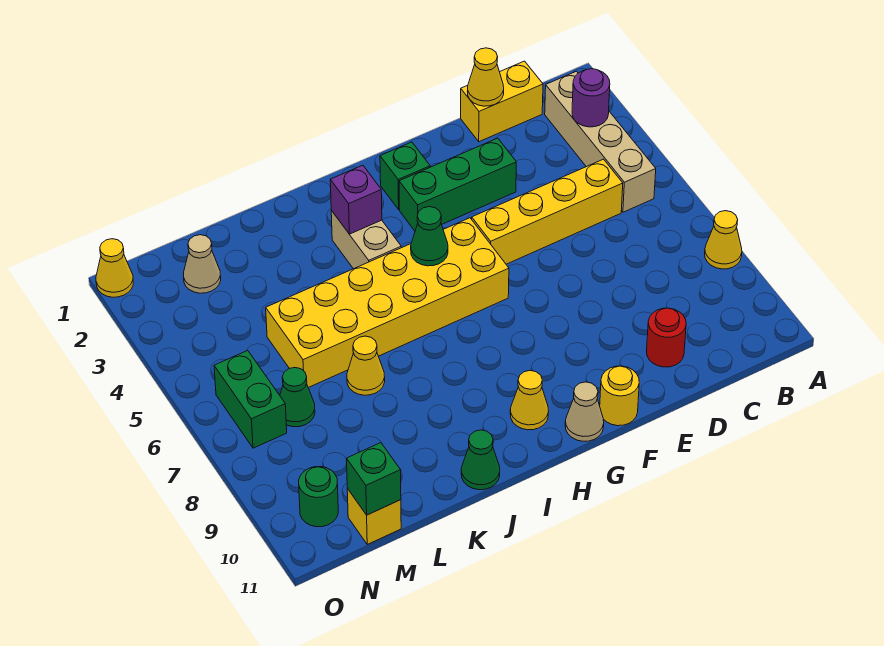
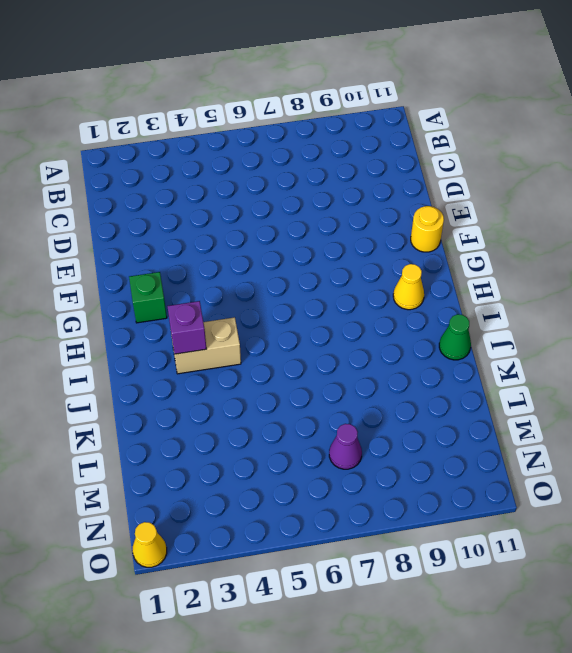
purple 1x1 cone [329,424,362,469] -> green 1x1 cone [280,368,315,427]
none -> yellow 1x1 cone [705,211,742,269]
none -> tan 1x4 brick [545,71,656,212]
none -> yellow 1x2 brick [461,61,543,142]

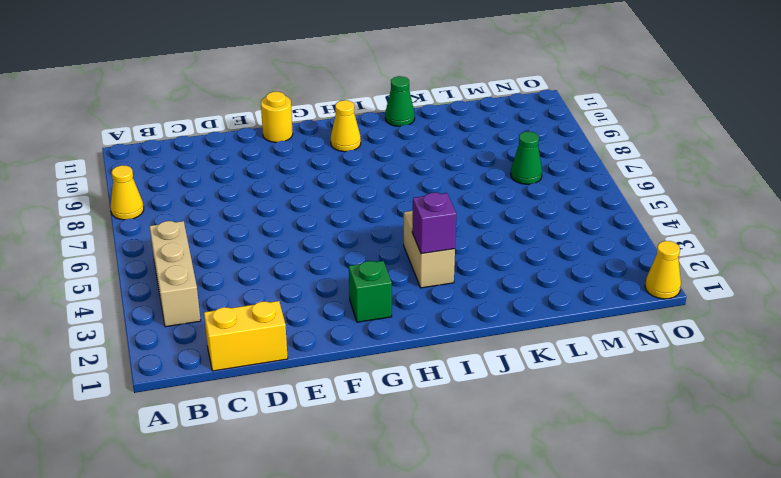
tan 1x3 brick [149,221,201,327] -> tan 1x4 brick [545,71,656,212]
none -> yellow 1x4 brick [472,159,623,264]
none -> red 1x1 round brick [647,308,686,367]
none -> green 1x3 brick [399,138,516,231]

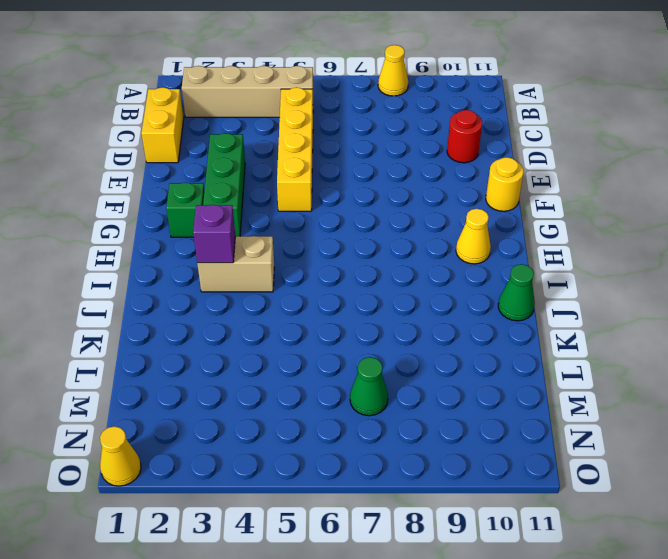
none -> yellow 2x6 brick [266,218,509,388]
none -> tan 1x1 cone [565,382,604,441]
none -> yellow 1x1 cone [347,336,385,395]

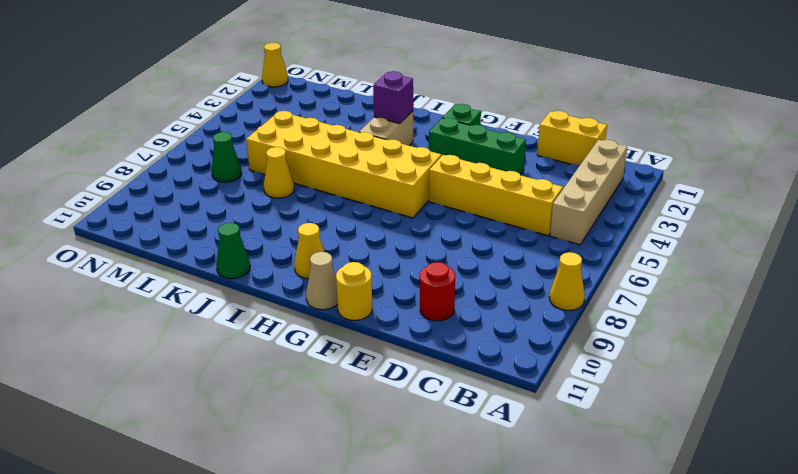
none -> tan 1x1 cone [184,235,221,293]
none -> yellow 1x1 brick [347,489,401,544]
none -> green 1x2 brick [214,351,287,448]

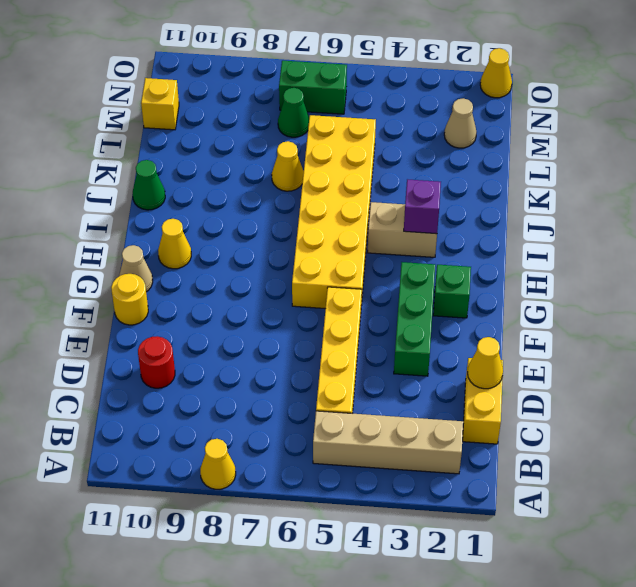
none -> green 1x1 round brick [299,466,338,527]
none -> purple 1x1 round brick [572,69,610,127]
none -> green 1x1 cone [411,207,448,266]

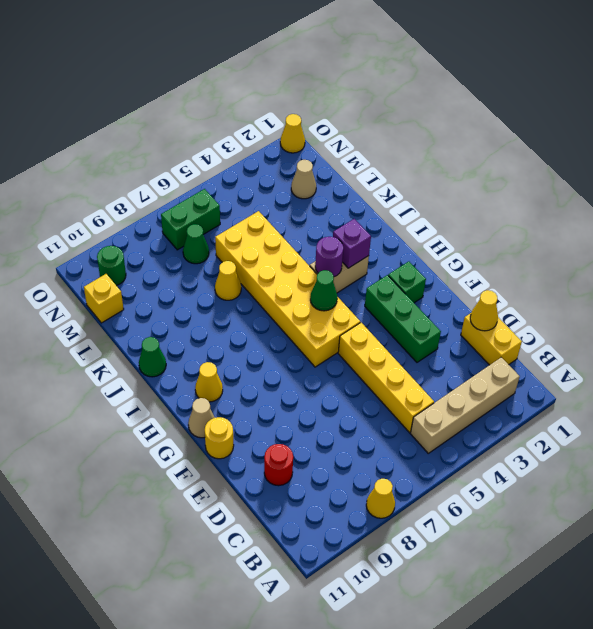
purple 1x1 round brick [315,237,343,277] -> purple 1x1 round brick moved to [572,69,610,127]
none -> green 1x1 brick [347,443,401,515]

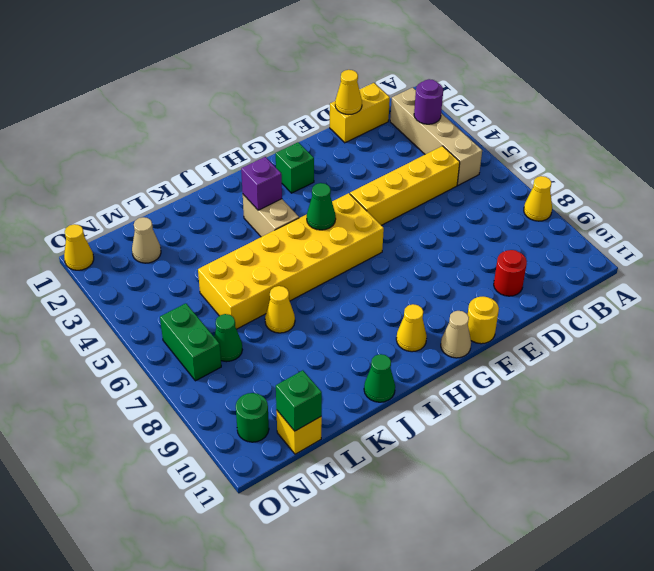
none -> green 1x3 brick [399,138,516,231]

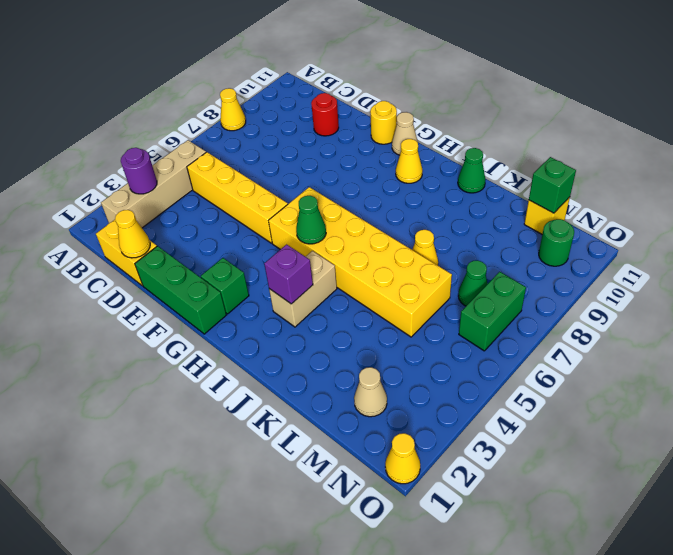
green 1x3 brick [135,246,226,334] -> green 1x3 brick moved to [399,138,516,231]

